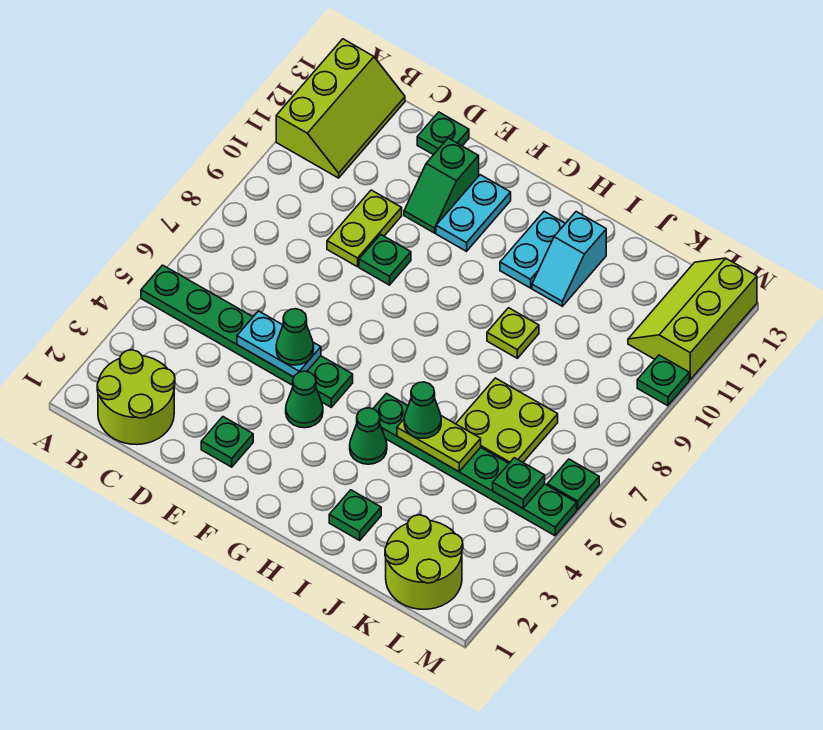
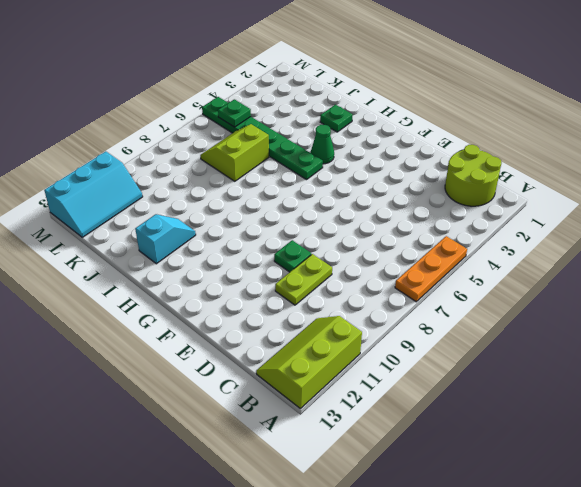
orange 1x3 plate [395,236,467,302] -> green 1x6 plate [141,265,353,407]
lime 2x2 slope [200,124,269,181] -> lime 2x2 plate [456,378,558,463]
cyan 2x3 slope [44,151,143,237] -> lime 2x3 slope [628,258,757,379]
none -> green 1x1 plate [417,112,469,155]
none -> green 1x1 plate [201,417,253,467]
none -> green 1x2 slope [404,138,479,233]

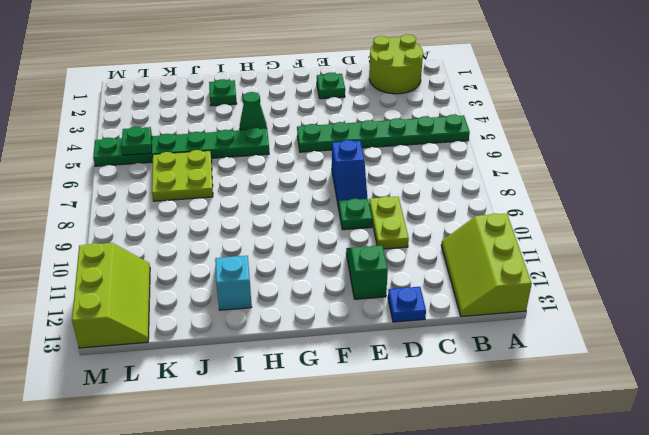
blue 1x1 plate [388,287,426,322] -> green 1x1 plate [417,112,469,155]
blue 1x2 slope [332,140,367,208] -> none
none -> green 1x1 cone [286,371,323,428]
none -> cyan 1x2 plate [436,175,511,251]
none -> cyan 1x2 plate [500,211,565,288]

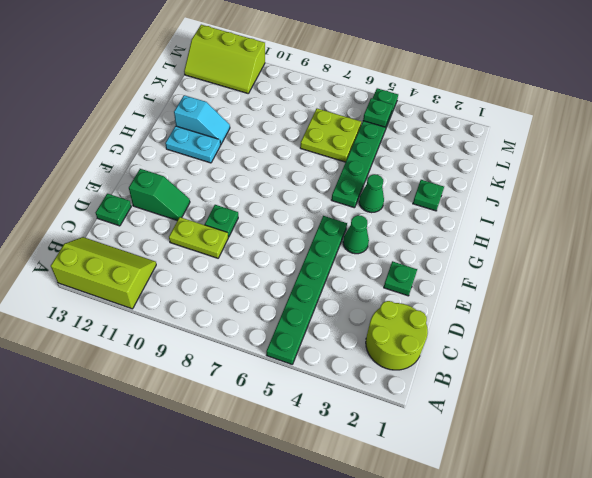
none -> cyan 1x2 plate [436,175,511,251]
none -> lime 1x1 plate [487,308,539,358]
none -> lime 2x2 round brick [385,515,463,609]

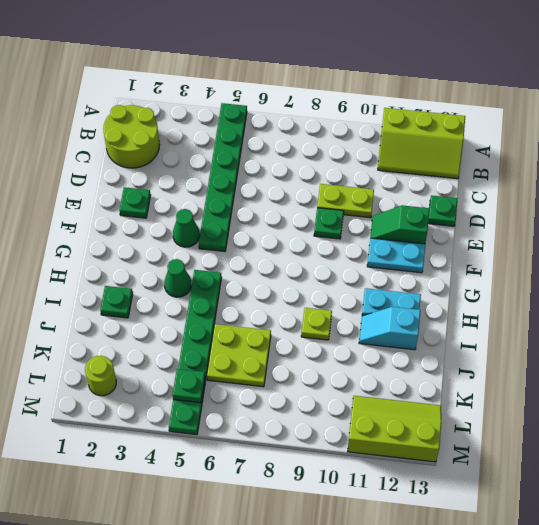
lime 1x1 round brick [85,356,116,396] -> lime 2x2 round brick [385,515,463,609]
none -> green 1x1 plate [547,459,599,510]
none -> green 1x1 plate [637,355,689,406]
none -> cyan 1x2 plate [237,311,321,377]

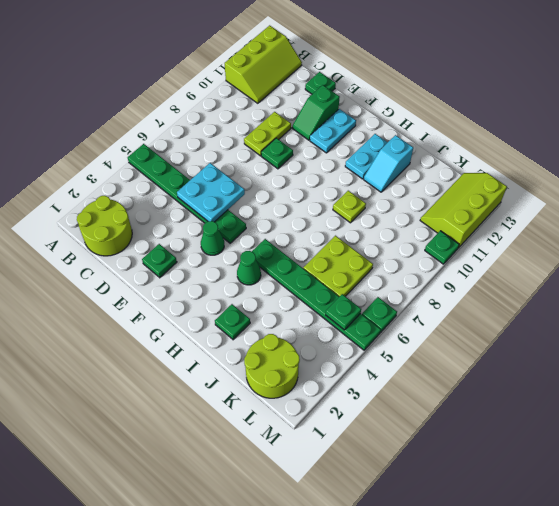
cyan 2x2 plate [177,163,245,222] -> cyan 1x2 plate [237,311,321,377]
none -> lime 1x2 plate [397,416,481,472]
none -> green 1x1 cone [276,309,314,365]
none -> green 1x1 cone [404,382,441,438]

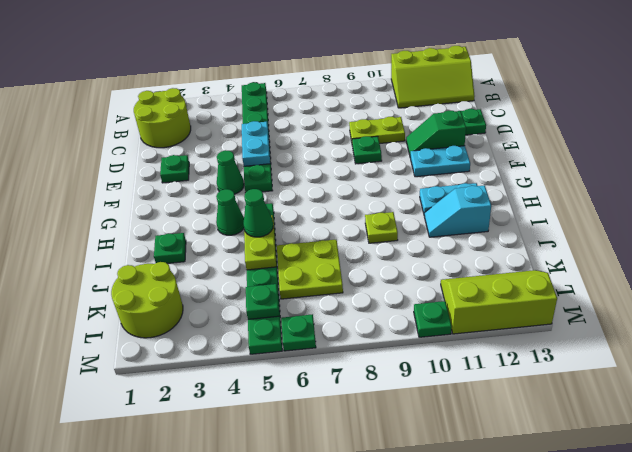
none -> green 1x1 cone [276,309,314,365]

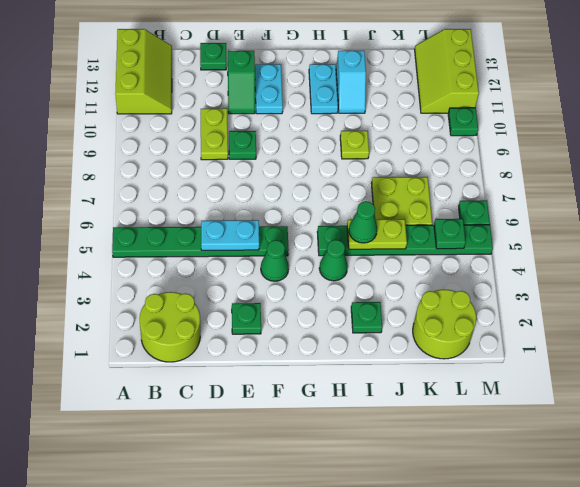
none -> green 1x1 cone [276,309,314,365]

